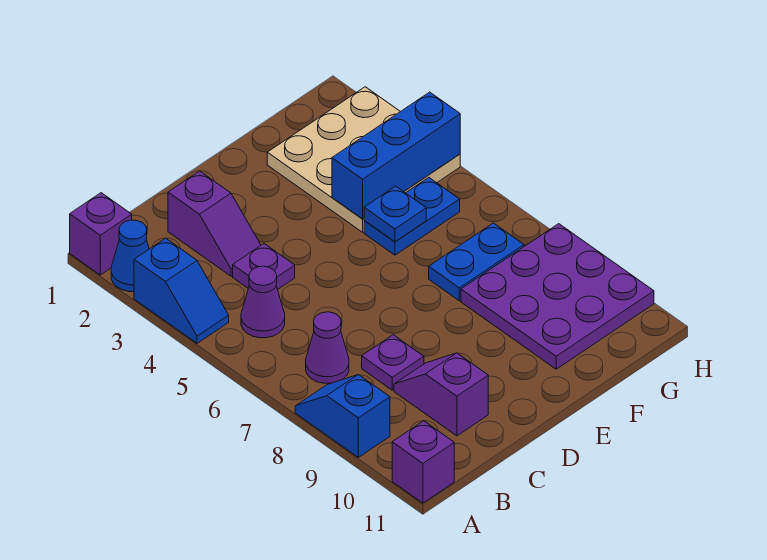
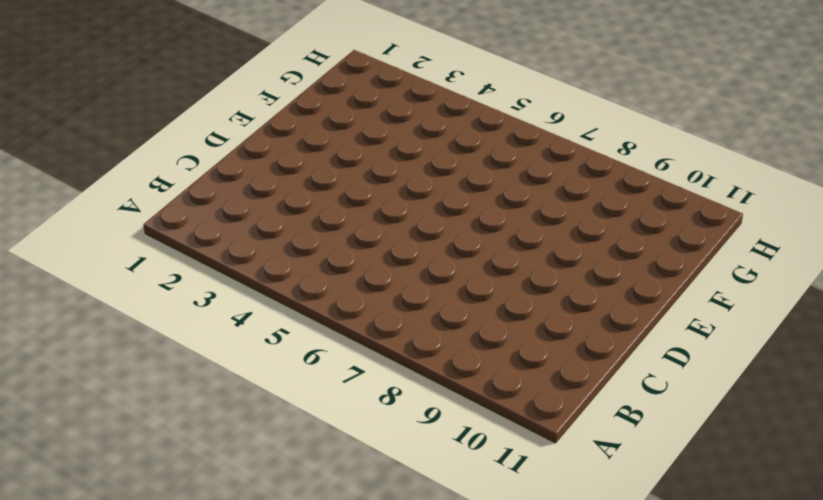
none -> purple 1x1 brick [70,193,132,275]
none -> blue 1x1 cone [111,220,149,292]
none -> blue 1x2 slope [134,238,229,343]

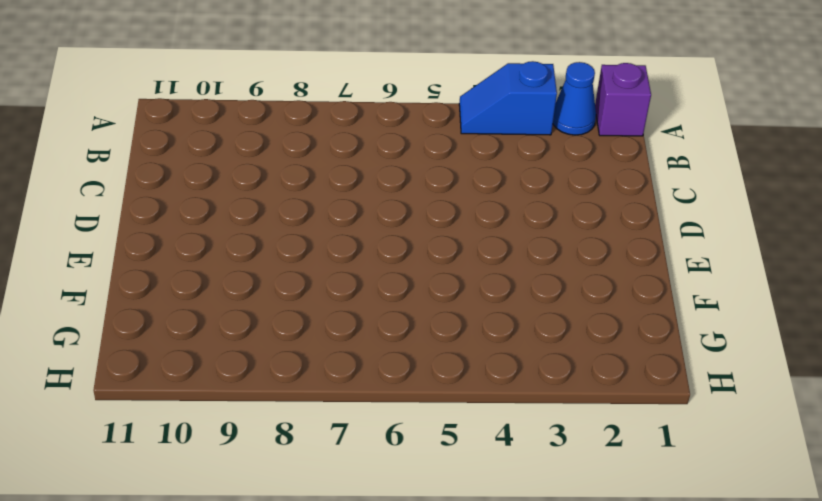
none -> blue 1x2 slope [295,375,390,457]
none -> purple 1x1 brick [392,421,454,503]
none -> purple 1x1 cone [241,266,285,338]

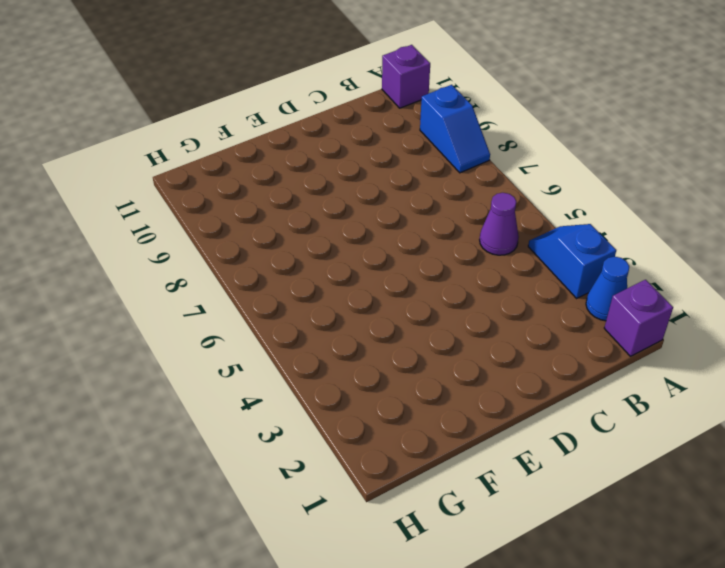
none -> purple 1x1 cone [306,312,349,383]
none -> purple 1x2 slope [168,171,261,276]
none -> purple 1x1 plate [233,244,295,289]

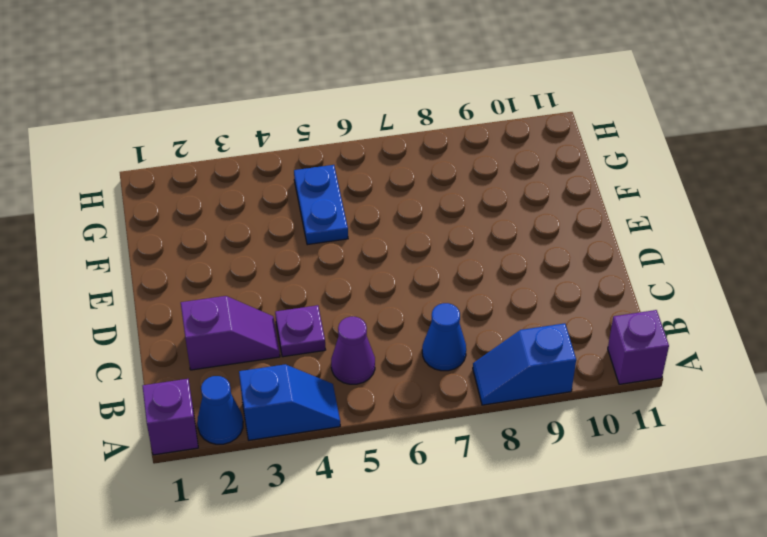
blue 1x1 cone [422,303,466,371] -> purple 1x1 cone [306,312,349,383]
none -> purple 1x1 plate [362,335,424,390]
none -> purple 1x2 slope [394,353,488,436]
none -> tan 3x3 plate [267,87,460,232]

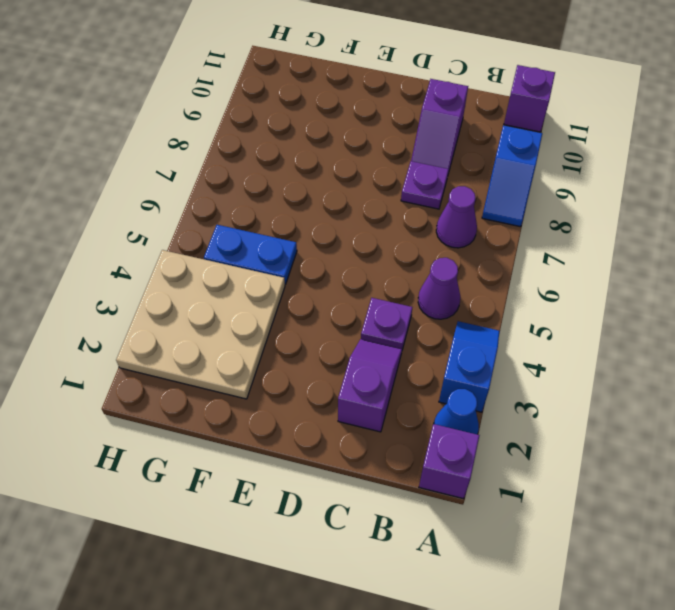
none -> blue 1x2 plate [429,223,524,301]
none -> purple 3x3 plate [461,224,654,369]
none -> blue 1x3 brick [332,92,460,219]

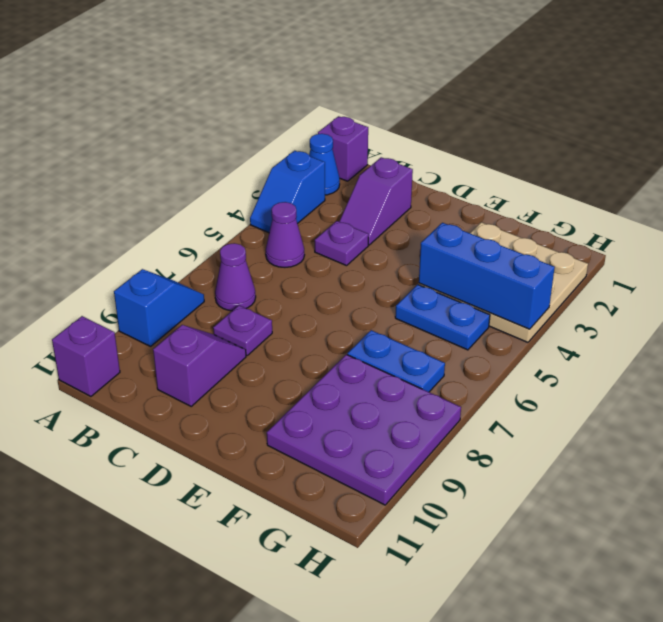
none -> blue 1x1 plate [364,186,426,242]

